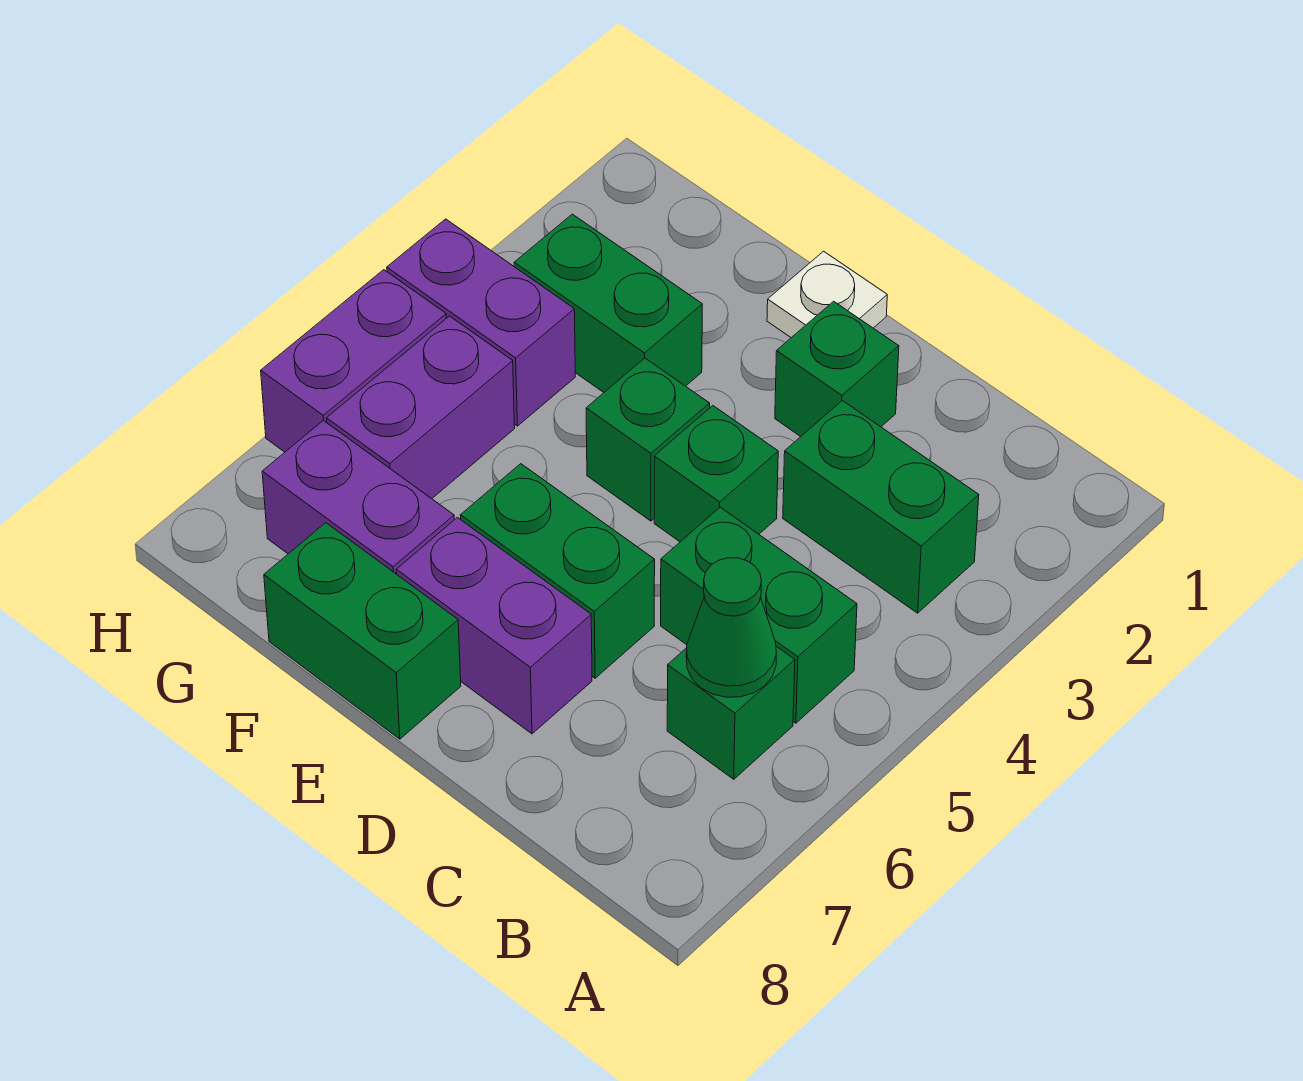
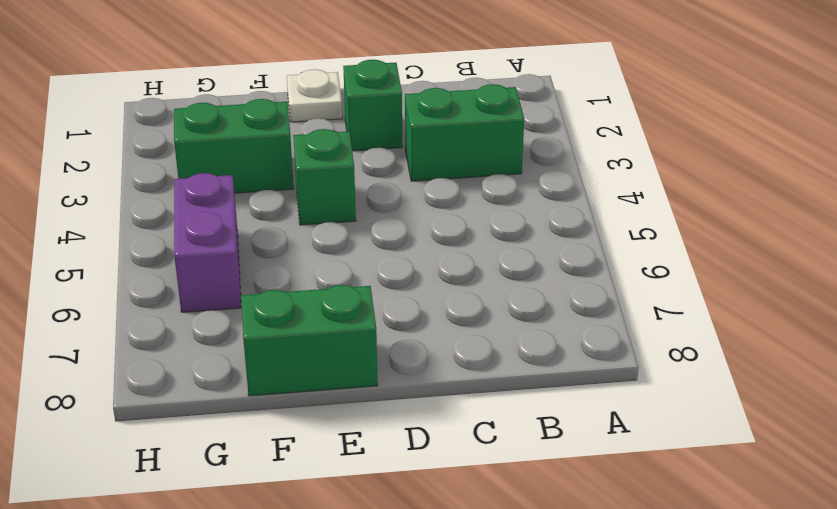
none -> green 1x2 brick [661,507,857,723]
none -> green 1x1 brick [667,646,795,779]
none -> green 1x1 brick [654,406,778,542]

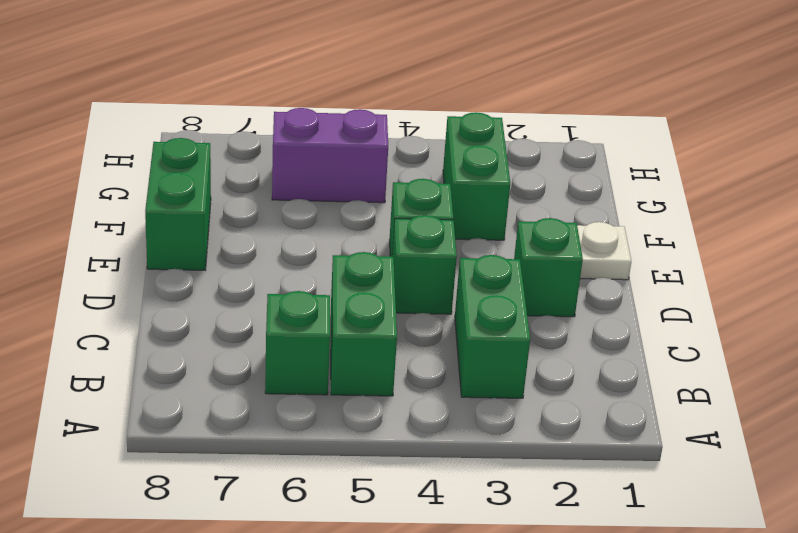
none -> green 1x2 brick [460,464,655,678]
none -> purple 1x2 brick [396,518,592,734]
none -> purple 1x2 brick [262,420,454,574]

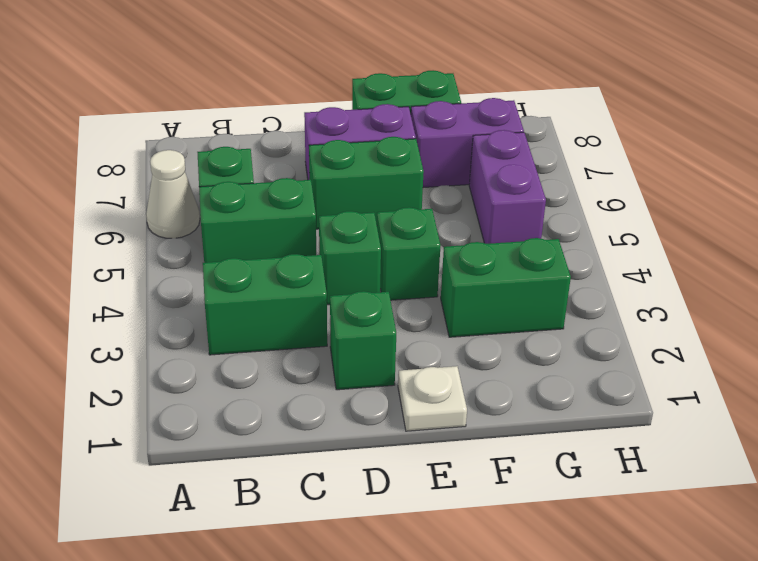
white 1x1 cone [146,150,200,238] -> none
none -> purple 1x2 brick [387,219,575,426]
none -> purple 1x2 brick [261,270,446,452]
none -> green 1x1 cone [686,558,776,697]

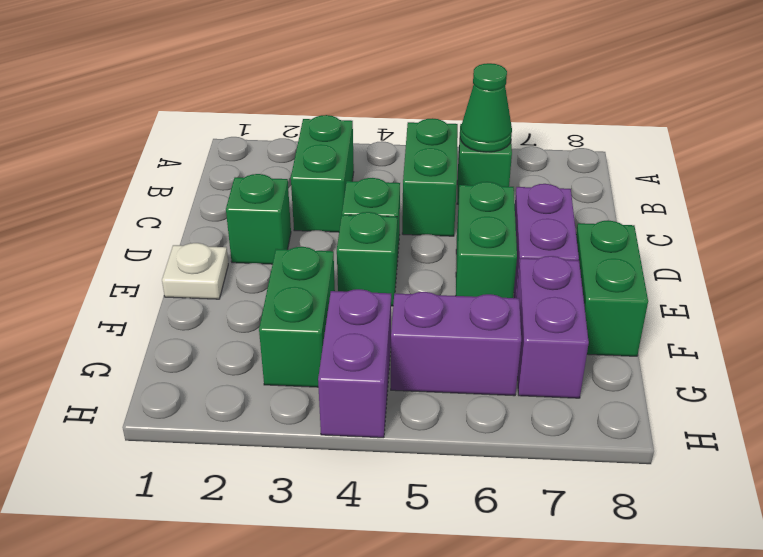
none -> purple 1x2 brick [261,270,446,452]

